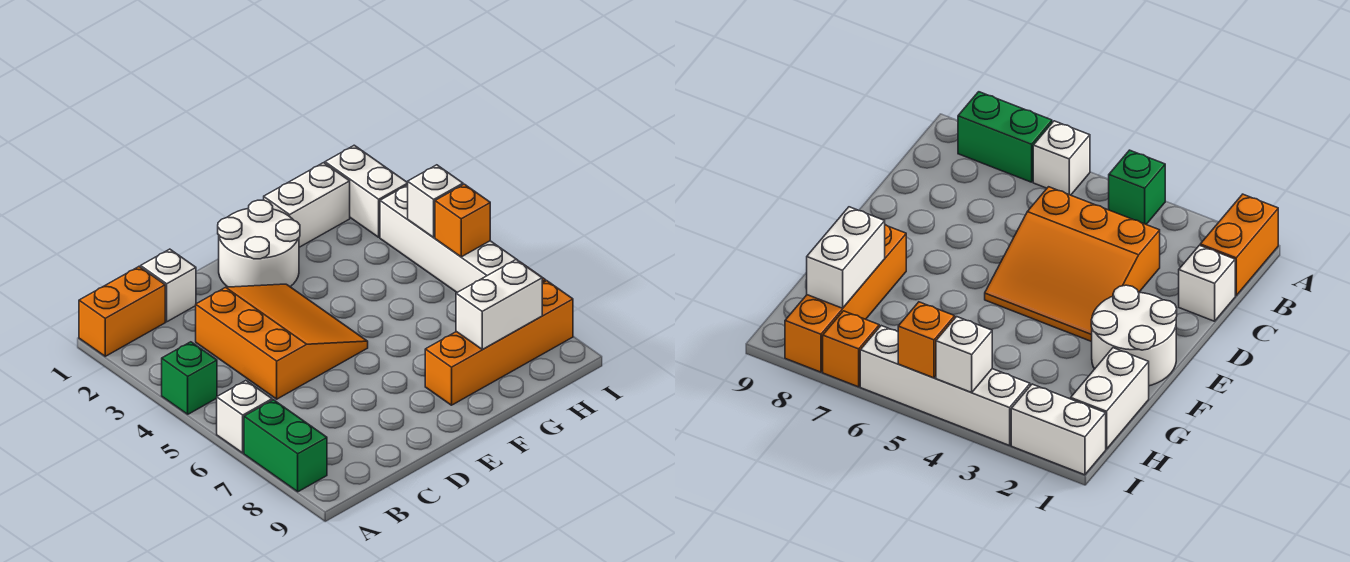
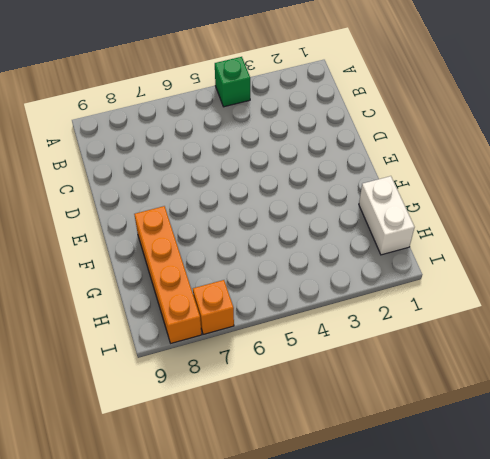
none -> orange 1x2 brick [79,267,165,356]
none -> white 1x1 brick [217,381,272,453]
none -> green 1x2 brick [244,400,327,492]

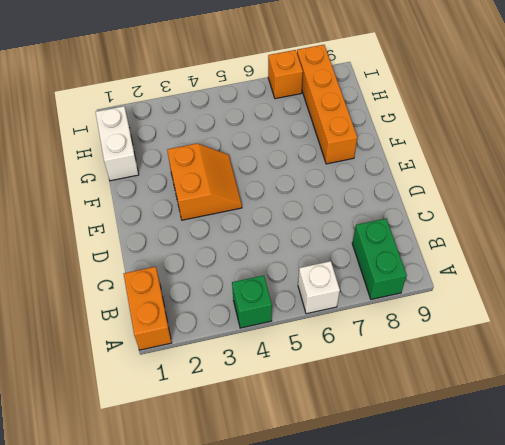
green 1x2 brick [352,219,407,299] -> green 1x2 brick turned to [244,400,327,492]
orange 2x2 slope [167,143,242,220] -> orange 3x3 slope [196,284,368,399]
none -> white 1x1 brick [141,249,196,322]
none -> white 2x2 round brick [218,200,300,287]
none -> white 1x2 brick [325,145,408,237]

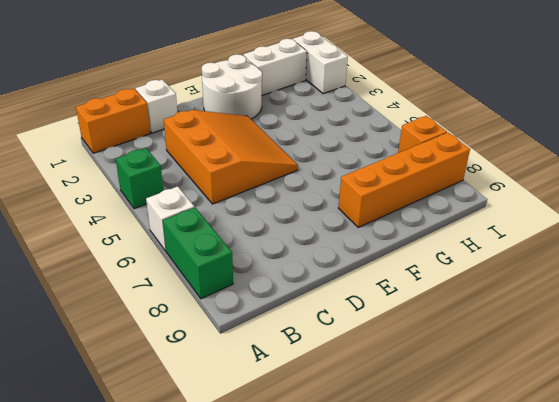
none -> white 1x4 brick [380,185,517,292]
none -> white 1x2 brick [456,260,542,350]
none -> white 1x1 brick [408,165,463,238]

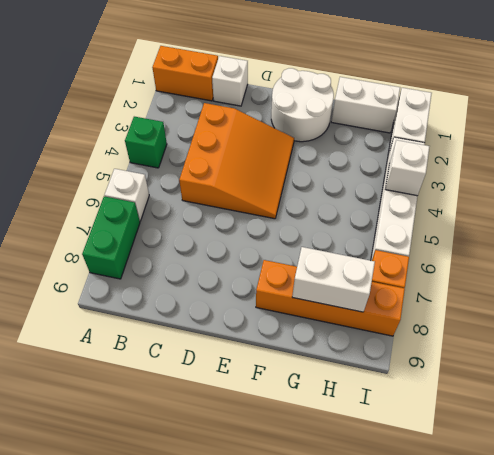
none -> orange 1x1 brick [435,184,490,257]

